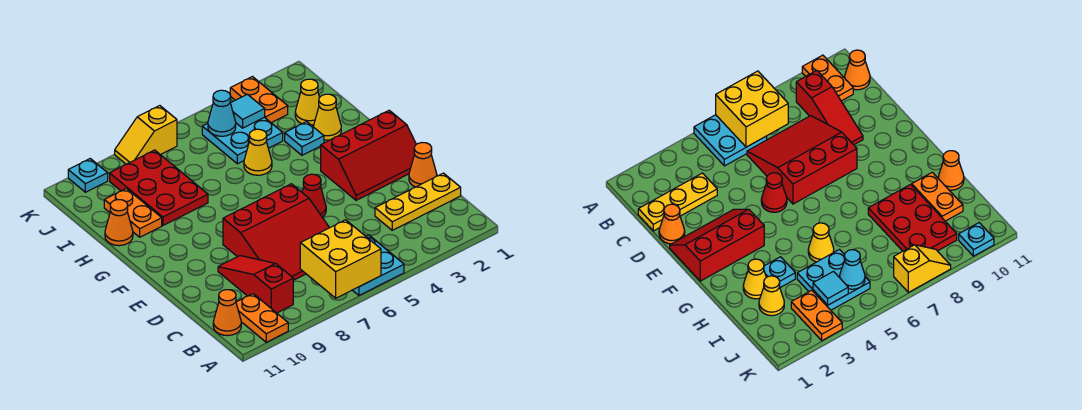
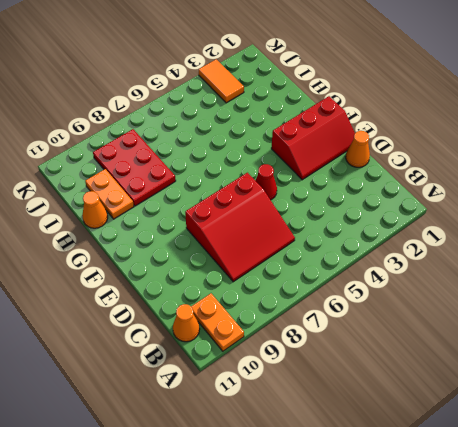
orange 1x2 tile [199,59,244,103] -> orange 1x2 plate [230,77,288,123]
none -> cyan 2x2 plate [353,235,404,295]
none -> red 1x3 slope [218,256,293,313]
none -> yellow 1x3 plate [375,173,461,230]

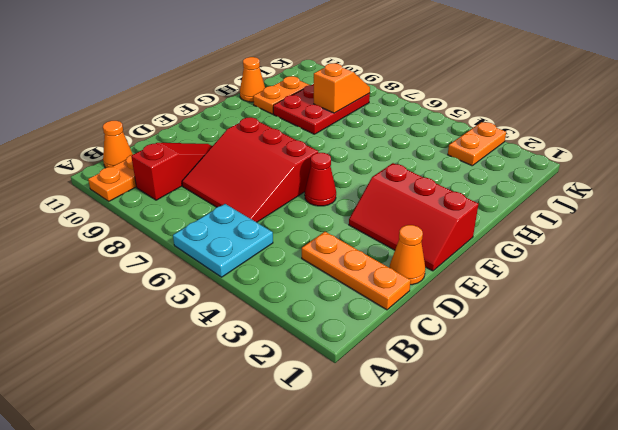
orange 1x3 plate [302,232,411,310] -> yellow 1x3 plate [375,173,461,230]
orange 1x2 slope [314,63,370,113] -> none
none -> yellow 1x1 cone [314,94,341,140]
none -> cyan 1x1 plate [285,122,324,155]
none -> yellow 1x1 cone [244,129,272,175]

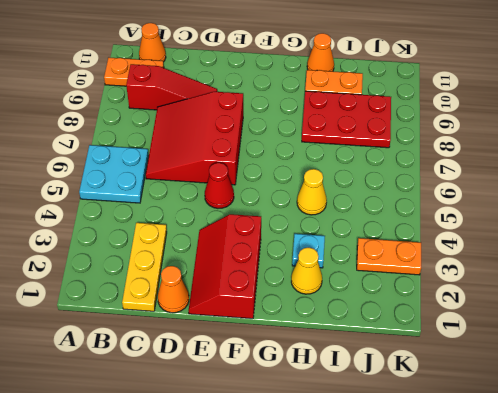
none -> yellow 1x1 cone [295,79,320,125]
none -> cyan 2x2 plate [202,117,283,164]
none -> yellow 1x2 slope [115,106,177,164]

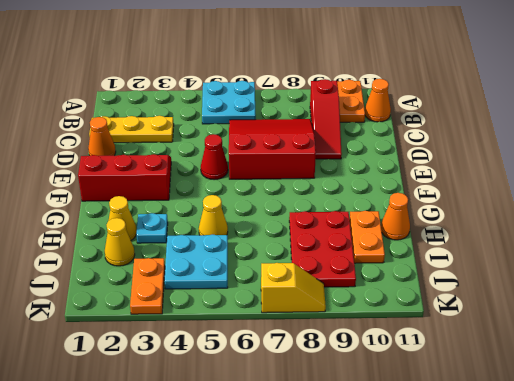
none -> cyan 1x1 plate [68,159,108,192]
none -> yellow 2x2 brick [300,220,381,298]
none -> cyan 1x1 tile [231,94,265,128]

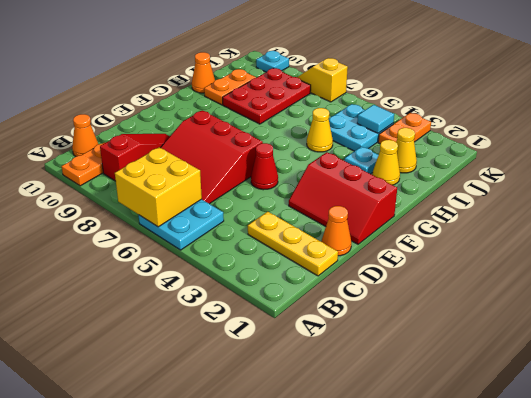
none -> cyan 1x1 cone [208,90,236,136]

